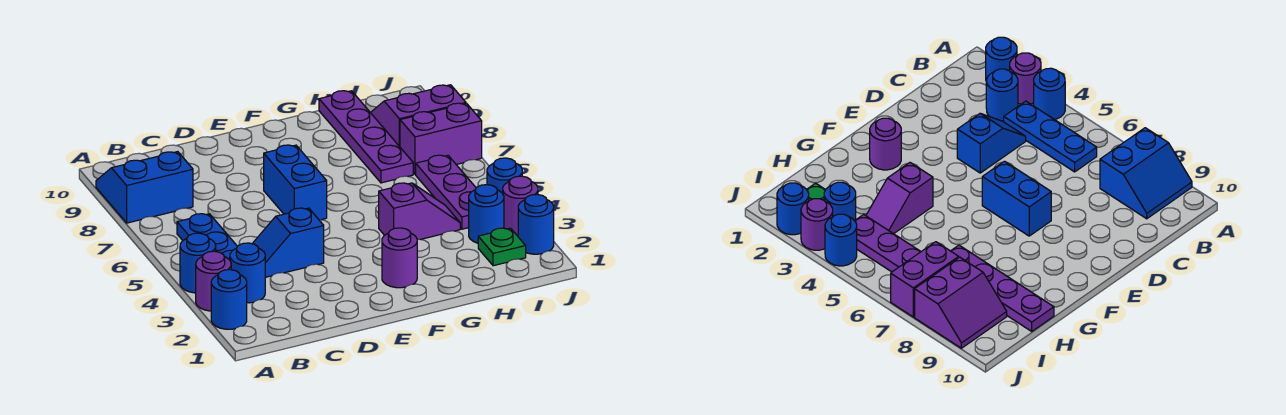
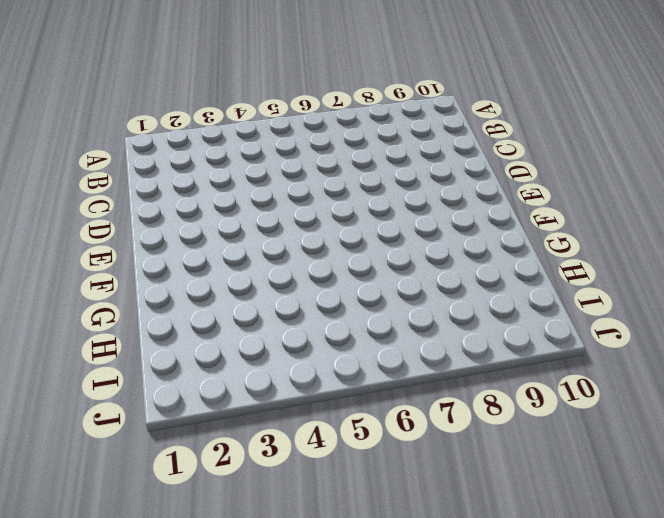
none -> blue 1x1 round brick [211,270,247,329]
none -> purple 1x1 round brick [196,251,231,311]
none -> blue 1x1 round brick [180,233,216,293]

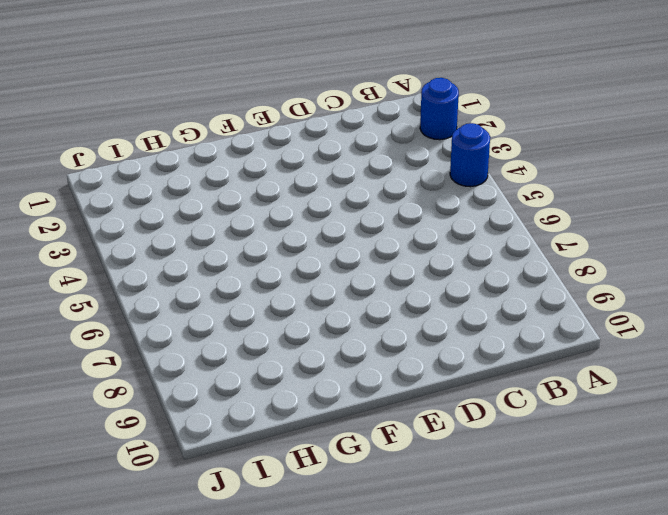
none -> purple 1x1 round brick [196,251,231,311]
none -> blue 2x2 slope [96,152,193,223]
none -> blue 1x1 round brick [230,243,265,303]

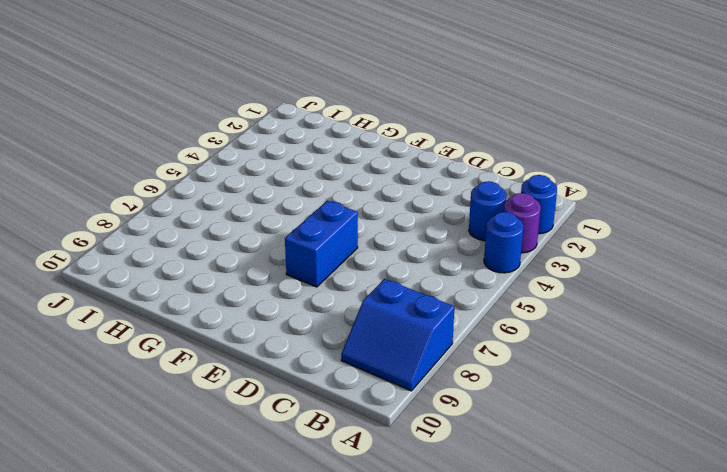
none -> blue 1x3 plate [177,214,238,260]
none -> blue 1x2 slope [252,208,324,277]
none -> purple 1x1 round brick [382,228,417,288]

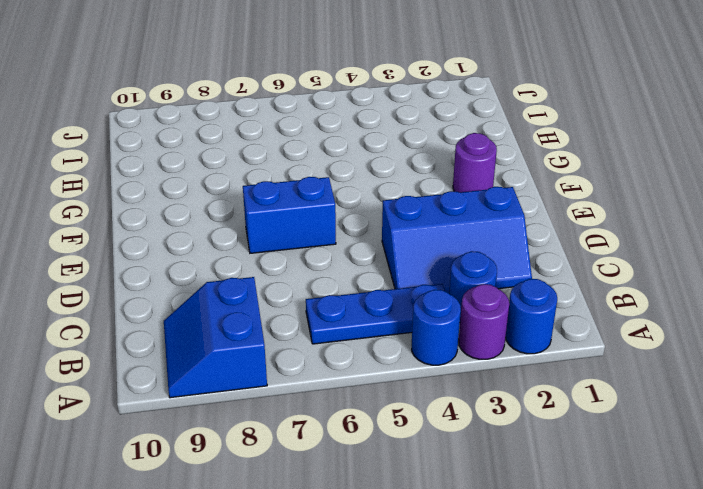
blue 2x3 slope [382,187,532,293] -> blue 1x2 slope [252,208,324,277]
none -> purple 1x2 slope [379,183,460,240]
none -> purple 1x4 plate [319,91,413,183]
none -> green 1x1 plate [478,228,526,266]

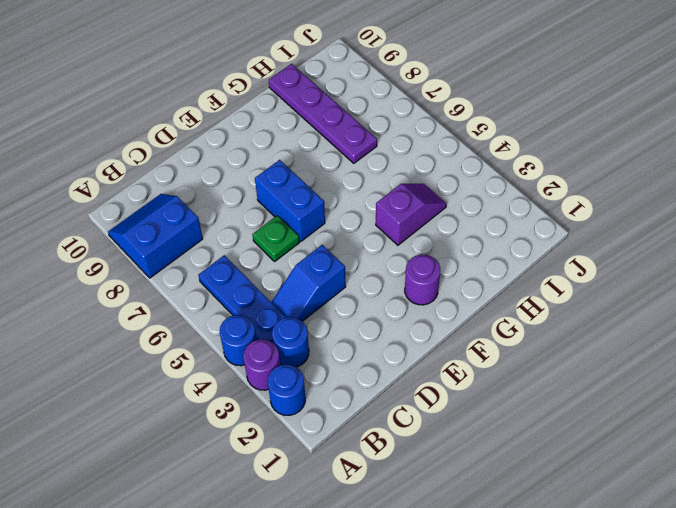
green 1x1 plate [253,216,299,261] -> green 1x1 plate moved to [478,228,526,266]
none -> blue 1x1 round brick [469,185,504,243]
none -> purple 1x3 plate [416,155,476,229]
none -> purple 1x2 brick [400,103,482,175]

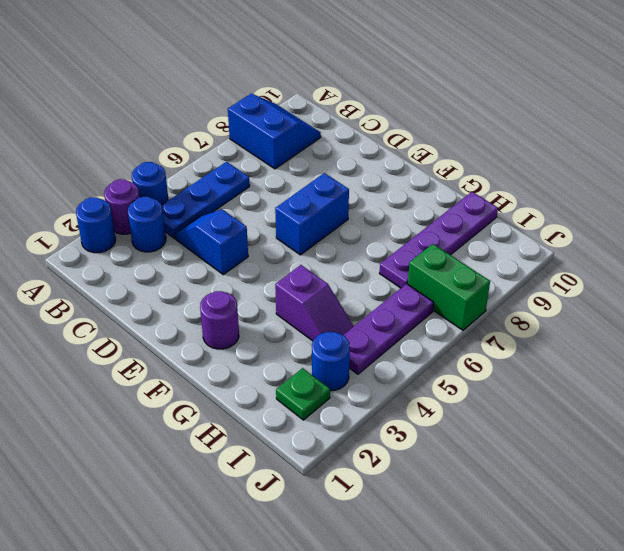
green 1x2 brick [408,244,490,330] -> purple 1x2 brick [400,103,482,175]
none -> purple 2x2 slope [371,85,466,147]
none -> blue 1x1 round brick [518,194,554,254]
none -> purple 1x1 round brick [503,176,538,236]

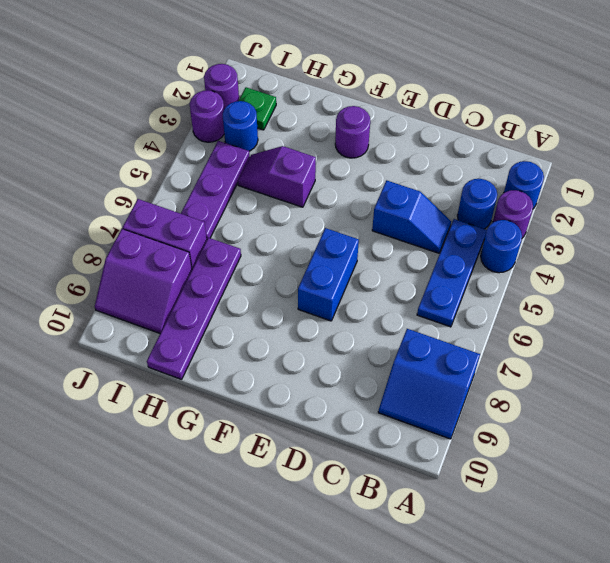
purple 1x1 round brick [204,64,239,109] -> blue 1x1 round brick [518,194,554,254]
none -> blue 1x1 round brick [487,158,522,193]

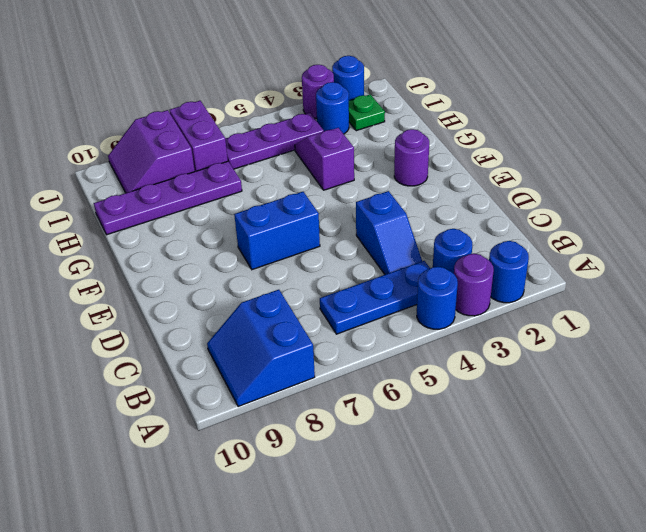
none -> blue 1x1 round brick [487,158,522,193]

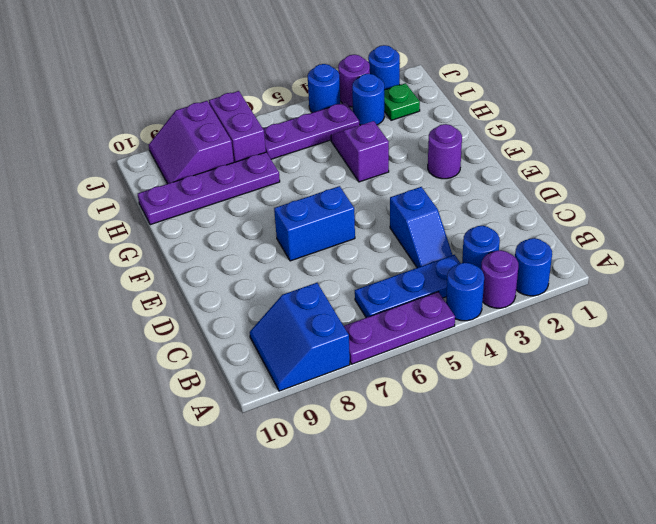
purple 1x3 plate [344,292,455,364] -> none

